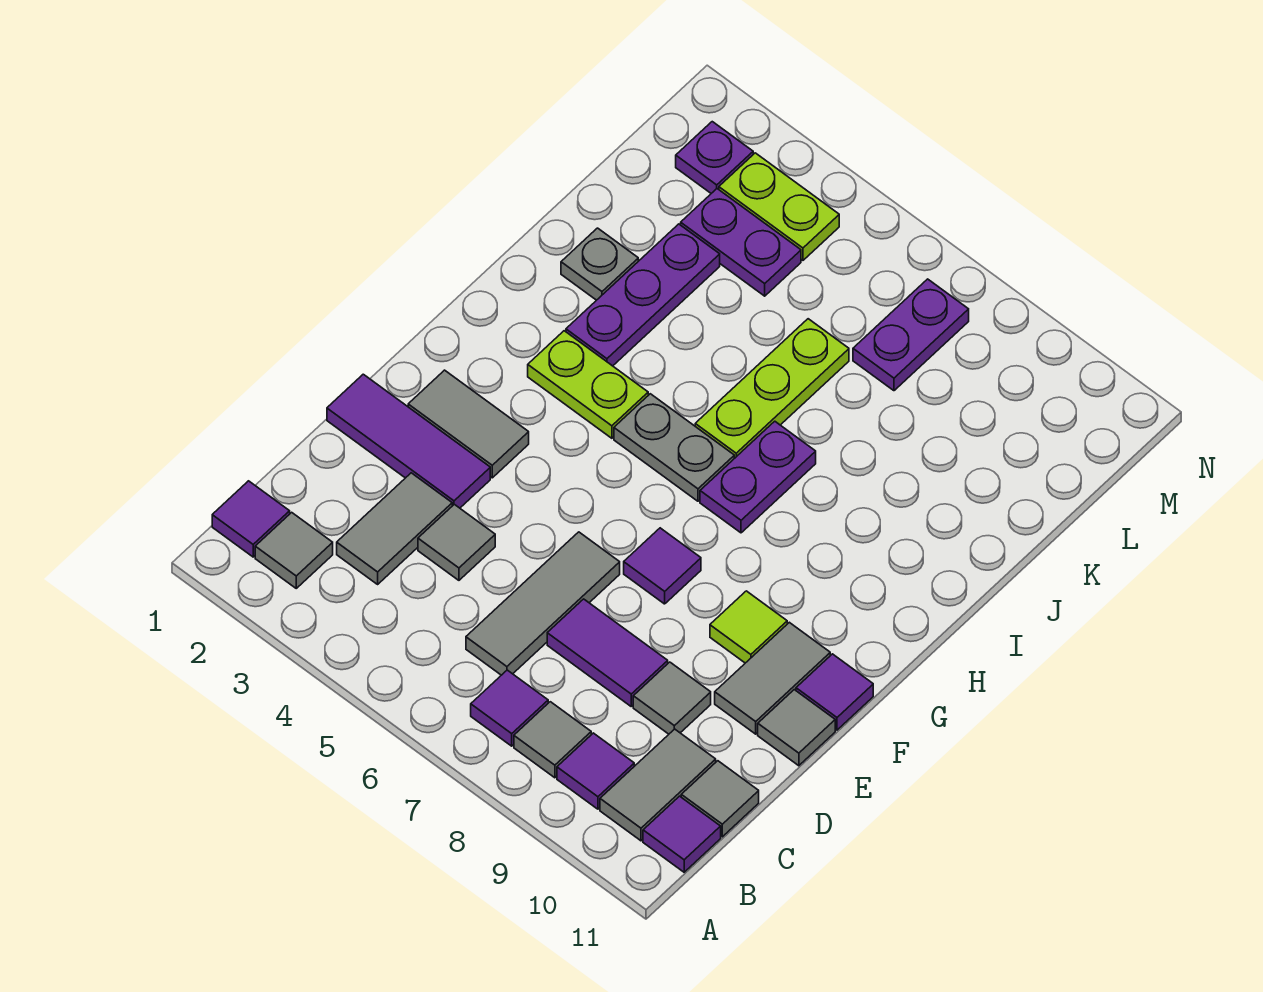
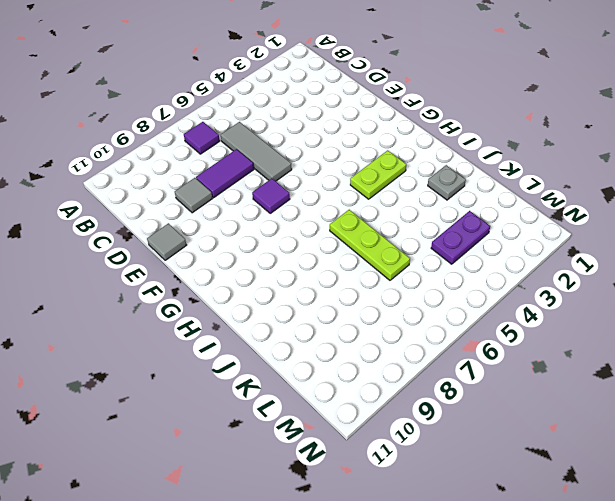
none -> purple 1x1 tile [212,481,290,557]
none -> grey 1x1 tile [255,512,333,588]
none -> grey 1x1 tile [514,702,591,778]
none -> purple 1x1 tile [557,733,634,809]

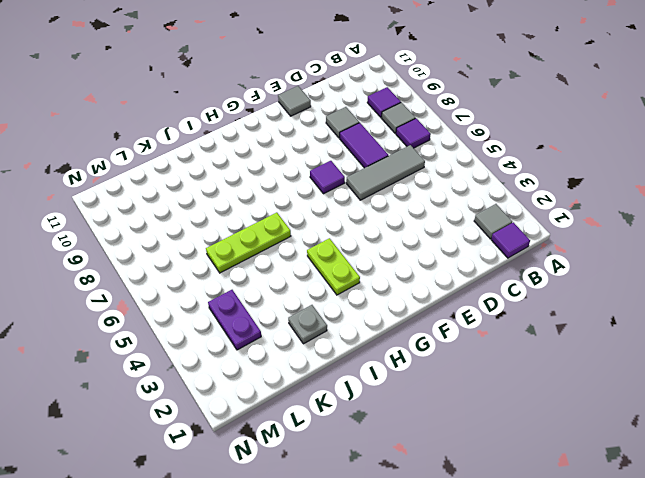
none -> grey 1x2 tile [600,729,716,841]
none -> purple 1x1 tile [643,796,721,872]
none -> grey 1x2 tile [337,473,452,584]
none -> grey 1x1 tile [681,761,759,837]

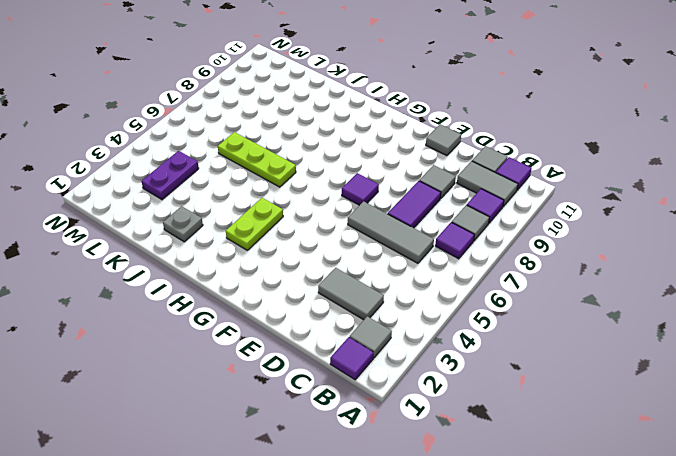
none -> grey 1x1 tile [418,504,495,580]
none -> purple 1x3 tile [327,374,490,508]
none -> grey 1x2 tile [715,622,830,734]
none -> grey 1x2 tile [408,370,529,478]

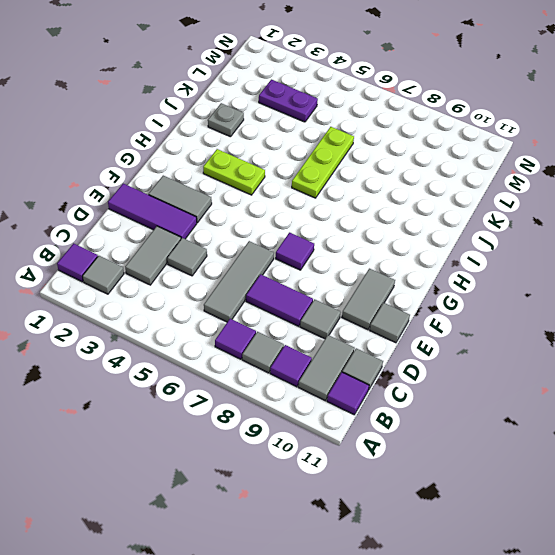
none -> lime 1x1 tile [710,591,787,663]
none -> purple 1x1 tile [796,654,873,730]
none -> grey 1x2 plate [614,394,734,501]
none -> purple 1x2 plate [700,421,816,533]

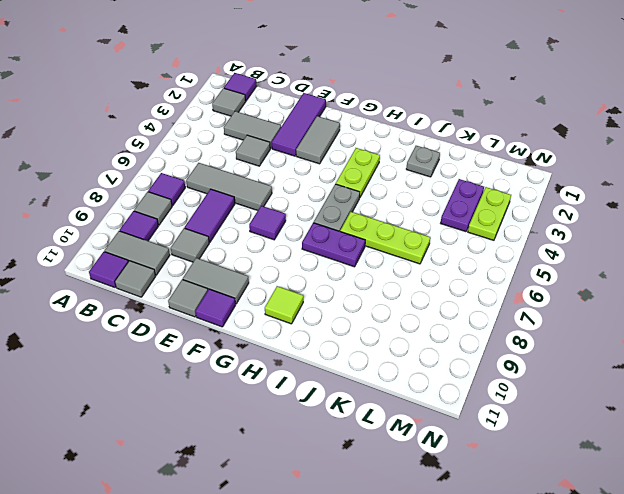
lime 1x1 tile [265,286,303,324] -> lime 1x1 tile moved to [710,591,787,663]
none -> purple 1x3 plate [566,224,720,366]
none -> purple 1x2 plate [853,279,969,391]
none -> purple 1x1 plate [676,122,753,193]

